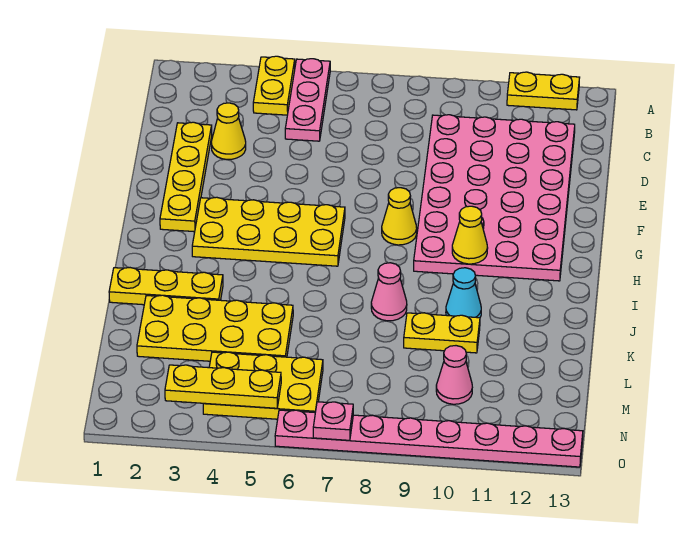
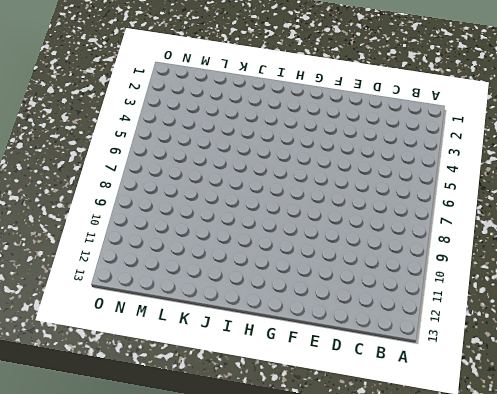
none -> yellow 1x2 plate [253,56,295,115]
none -> pink 1x3 plate [285,59,330,141]
none -> yellow 1x2 plate [507,72,580,110]

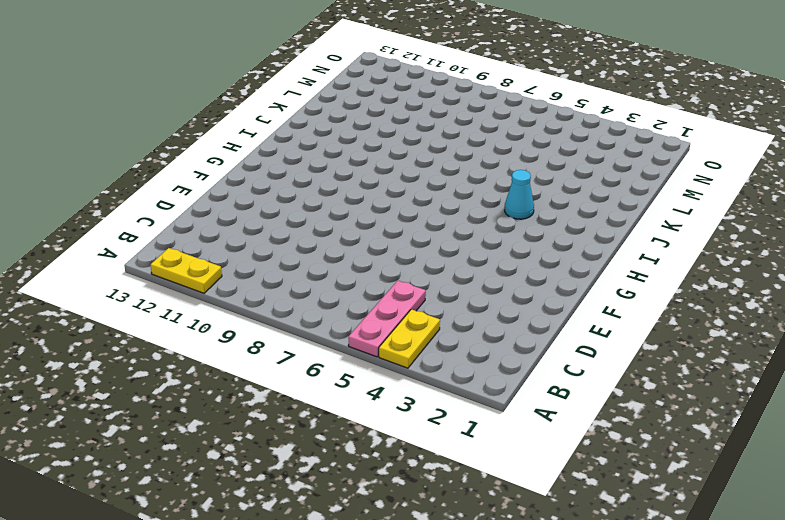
cyan 1x1 cone [505,170,534,219] -> cyan 1x1 cone moved to [446,268,481,318]
none -> pink 4x6 plate [414,115,575,281]
none -> yellow 1x4 plate [160,122,212,232]
none -> yellow 1x1 cone [211,103,246,160]

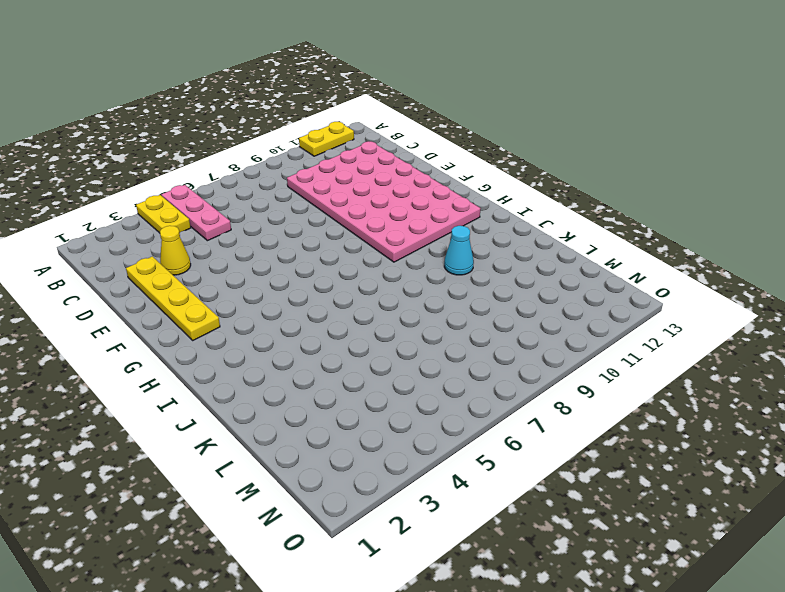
none -> yellow 2x4 plate [192,197,345,266]
none -> yellow 1x1 cone [382,188,417,245]
none -> yellow 1x3 plate [109,268,223,305]

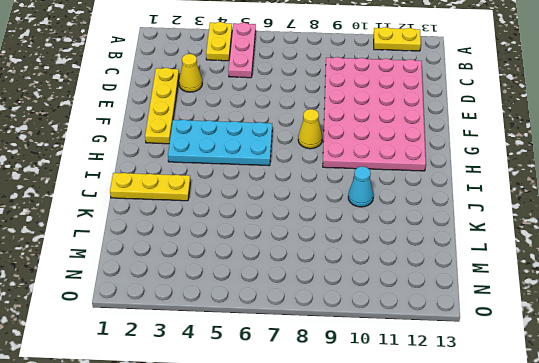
cyan 2x4 plate [168,120,272,166] -> yellow 2x4 plate [192,197,345,266]
none -> pink 1x1 cone [371,263,407,321]
none -> yellow 2x4 plate [137,295,293,361]
none -> yellow 1x2 plate [404,313,480,353]

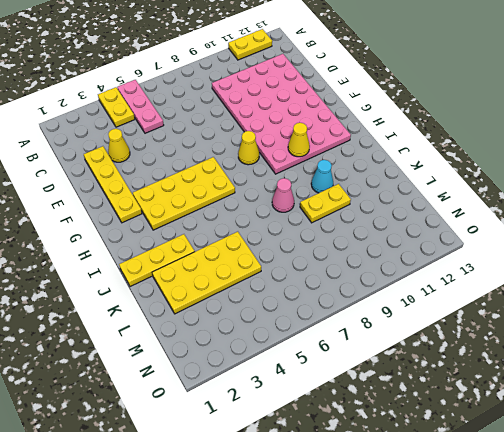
none -> yellow 2x3 plate [203,352,323,419]
none -> pink 1x1 cone [436,346,472,404]
none -> pink 1x8 plate [275,410,583,467]

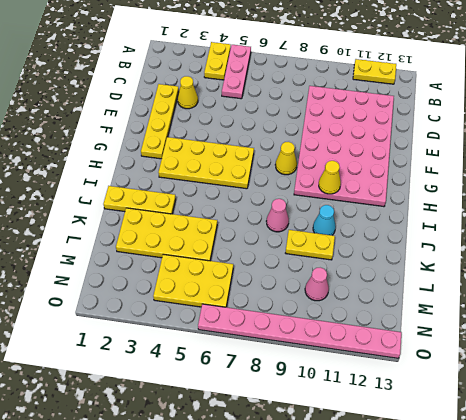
none -> yellow 1x3 plate [165,365,281,408]
none -> pink 1x1 plate [313,402,353,440]

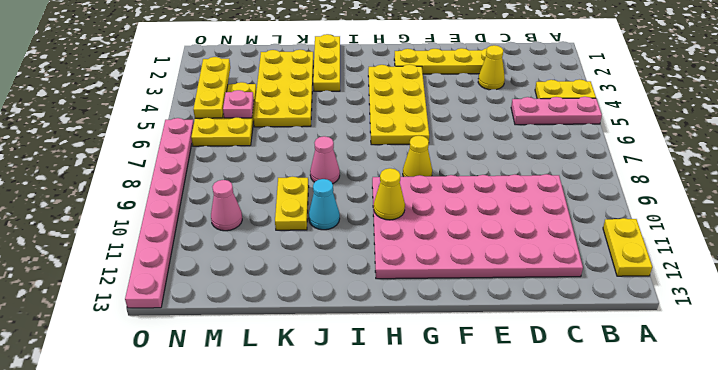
pink 1x1 plate [223,90,254,118] -> pink 1x1 plate moved to [313,402,353,440]

